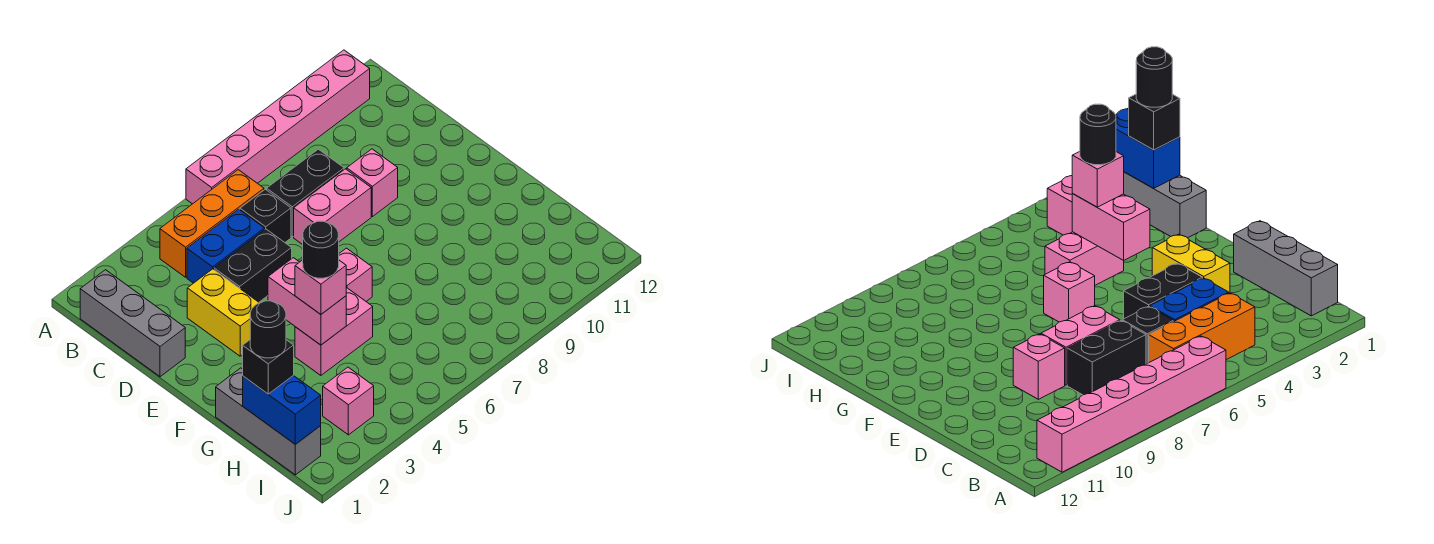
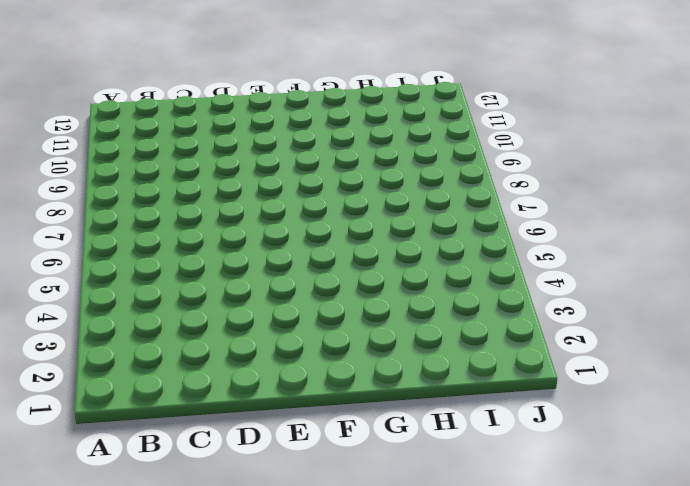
none -> pink 1x6 brick [186,50,370,204]
none -> grey 1x3 brick [80,270,185,377]
none -> orange 1x3 brick [160,170,264,277]

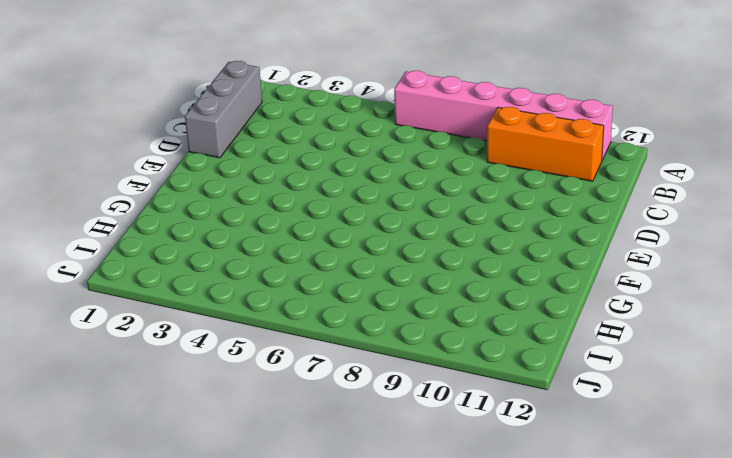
orange 1x3 brick [487,107,604,181] -> orange 1x3 brick moved to [160,170,264,277]
none -> blue 1x2 brick [187,209,265,283]
none -> black 1x1 brick [240,189,291,242]
none -> black 1x2 brick [267,149,344,237]

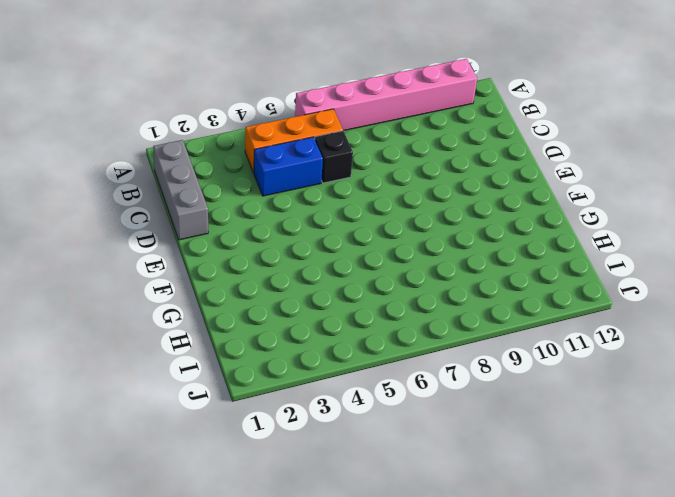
none -> black 1x2 brick [267,149,344,237]
none -> yellow 1x2 brick [187,269,259,356]
none -> black 1x2 brick [214,229,292,302]

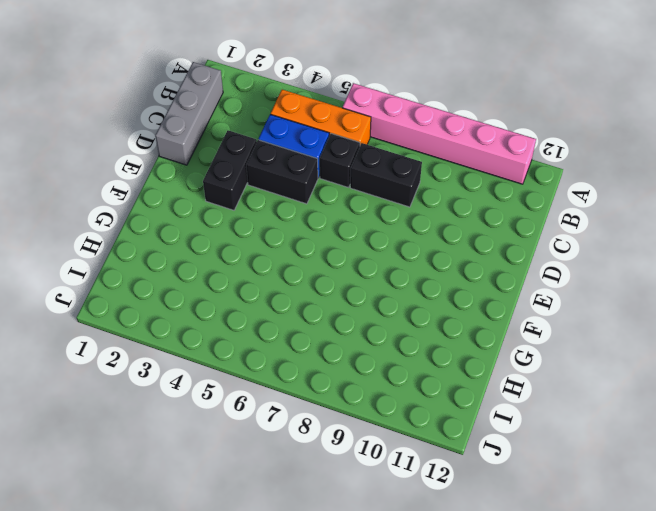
black 1x2 brick [203,130,257,210] -> yellow 1x2 brick [187,269,259,356]
none -> pink 1x2 brick [294,169,371,245]
none -> pink 1x1 brick [347,149,398,217]
none -> pink 1x1 brick [339,248,372,301]

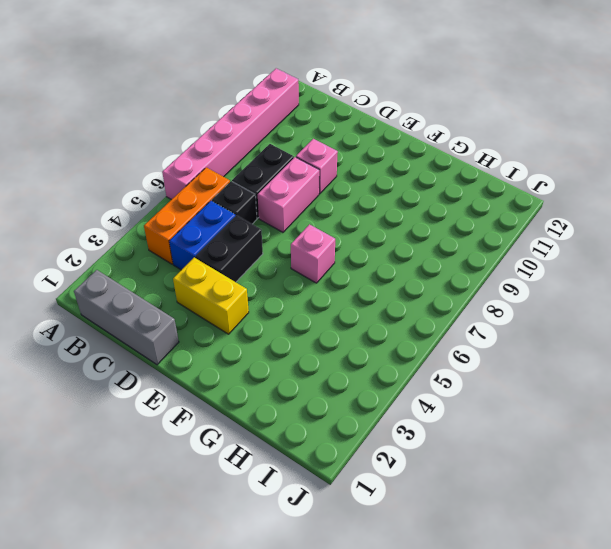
none -> grey 1x3 brick [216,368,321,475]
none -> pink 1x2 brick [295,288,373,375]
none -> pink 1x1 brick [323,367,374,435]

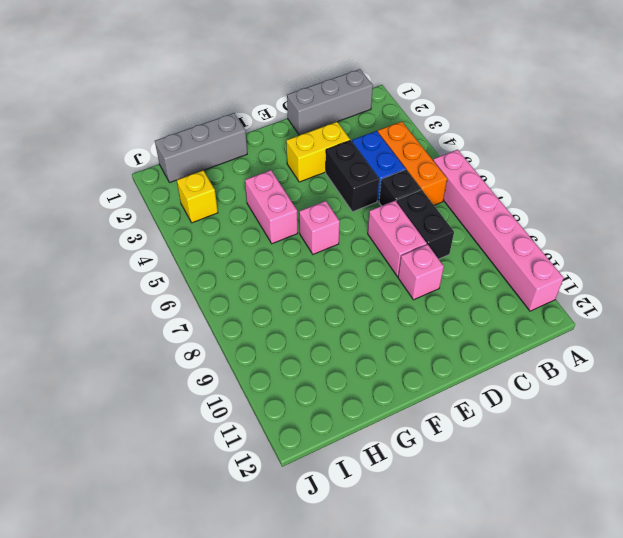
yellow 1x1 brick [177,170,218,223] -> pink 1x1 brick [323,367,374,435]
none -> pink 1x2 brick [268,258,346,345]
none -> blue 1x2 brick [243,375,321,444]
none -> pink 1x1 brick [295,260,346,314]

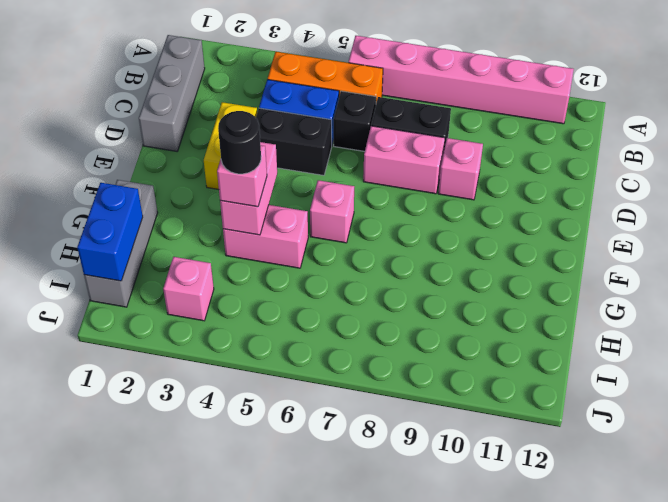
none -> black 1x1 brick [243,340,294,394]
none -> black 1x1 round brick [250,301,286,358]

